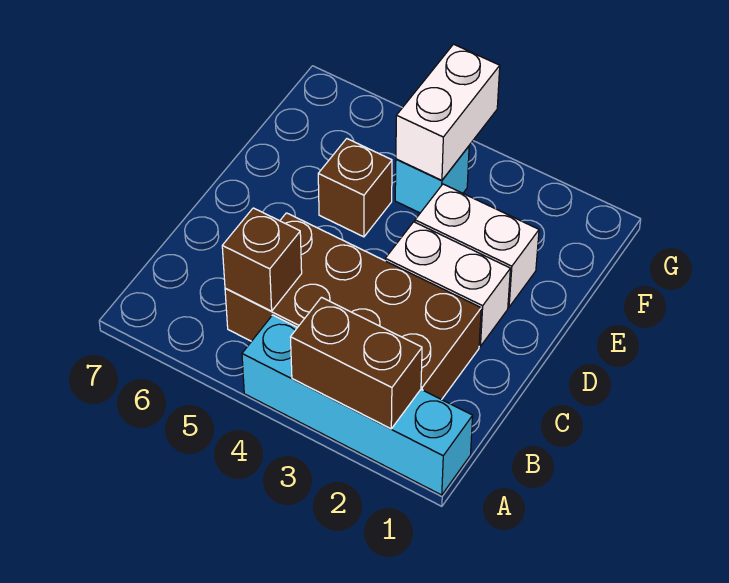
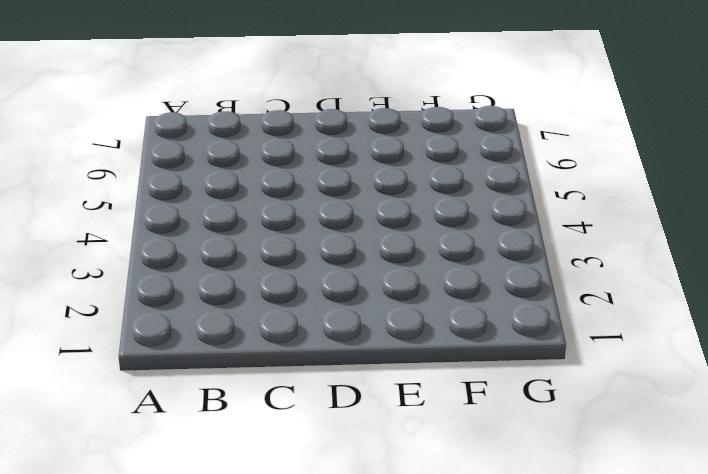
none -> cyan 1x4 brick [242,315,473,495]
none -> brown 2x4 brick [225,213,481,400]

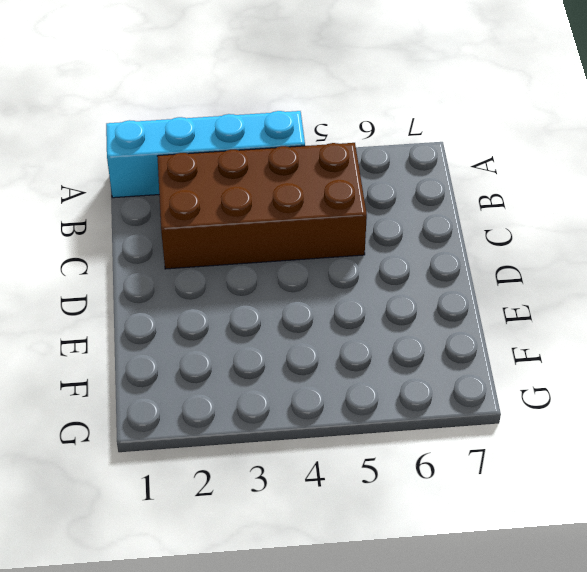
none -> white 1x2 brick [385,222,510,346]
none -> white 1x2 brick [415,184,539,307]

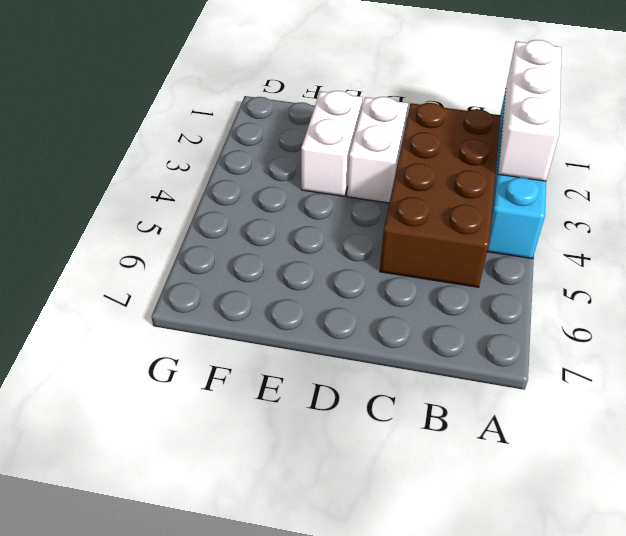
white 1x3 brick [498,40,561,181] -> brown 1x2 brick [290,297,422,429]
none -> brown 1x1 brick [318,139,392,237]
none -> cyan 1x1 brick [395,146,469,213]

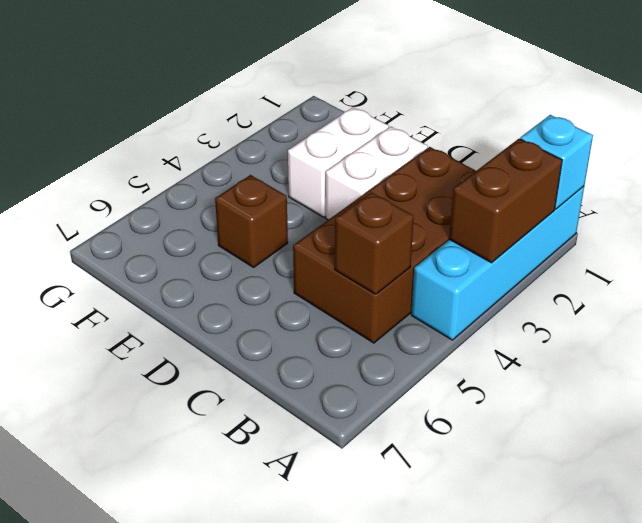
cyan 1x1 brick [520,115,593,209] -> cyan 1x1 brick moved to [395,146,469,213]
none -> white 1x2 brick [396,44,500,181]

